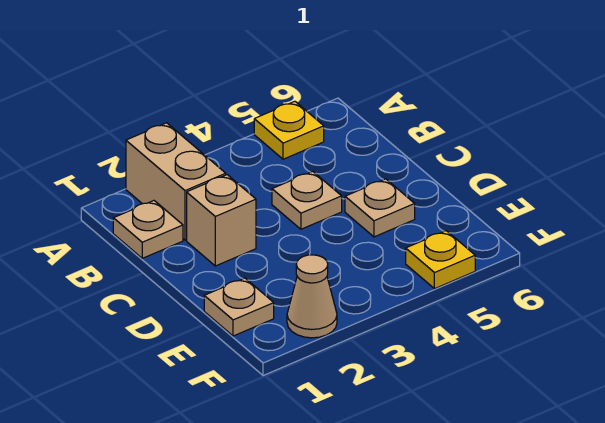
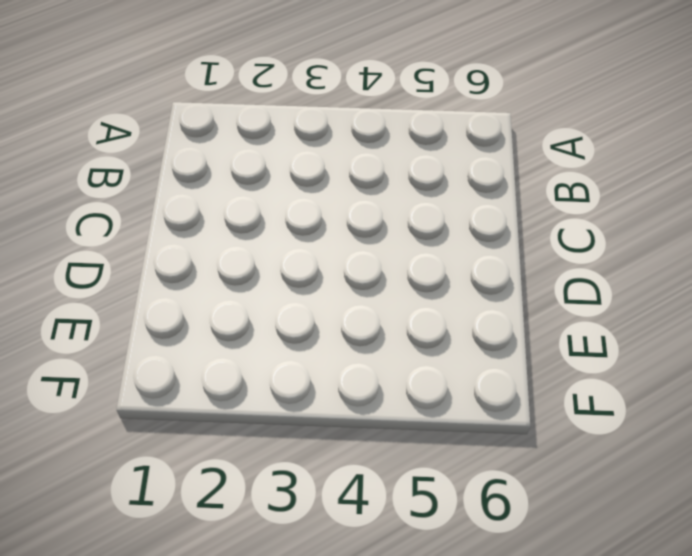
none -> tan 1x2 brick [126,123,226,240]
none -> yellow 1x1 plate [254,101,324,159]

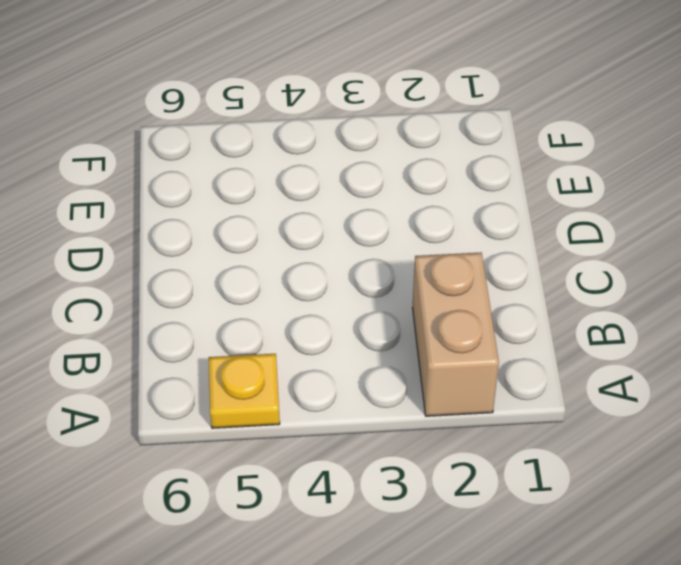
none -> tan 1x1 plate [113,201,183,258]
none -> tan 1x1 brick [187,175,256,266]

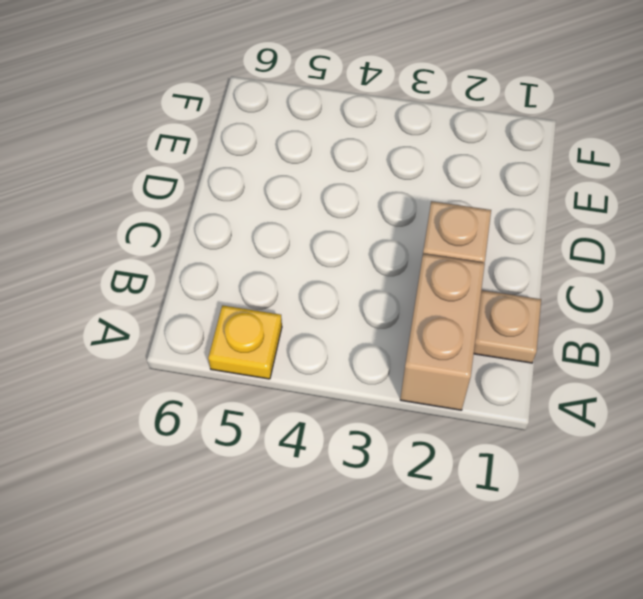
none -> tan 1x1 plate [272,171,342,229]
none -> tan 1x1 plate [345,179,415,237]

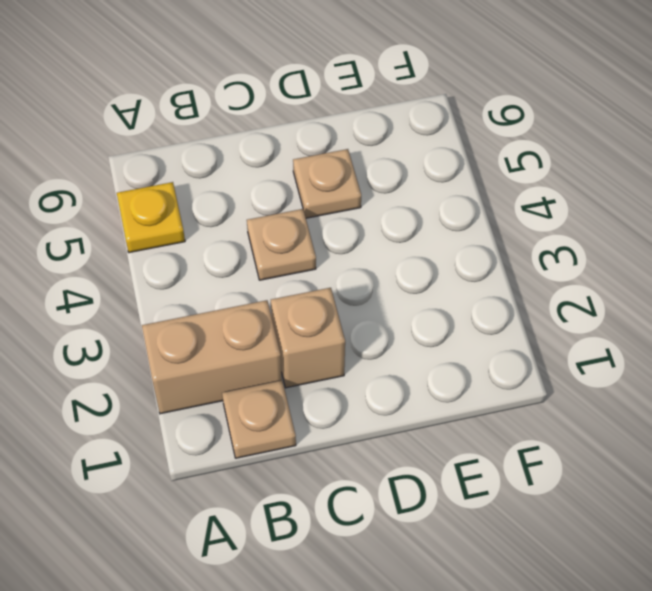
none -> tan 1x1 plate [204,278,274,336]
none -> tan 1x1 cone [287,255,337,338]

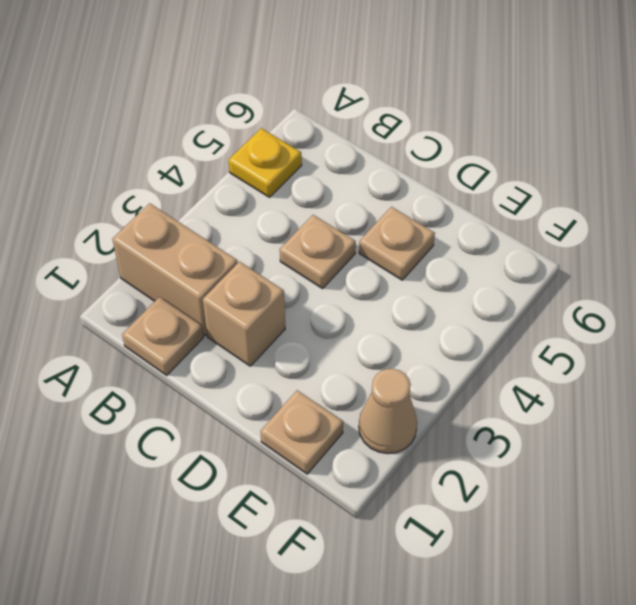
none -> yellow 1x1 plate [406,231,475,289]

